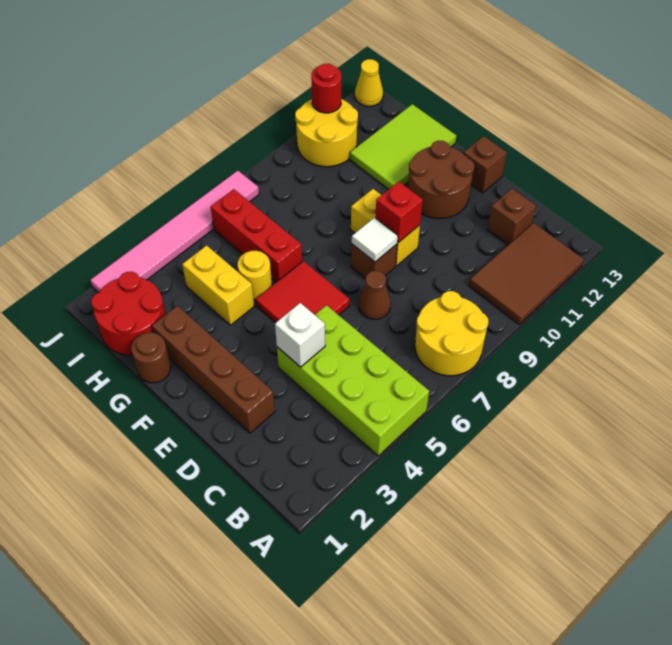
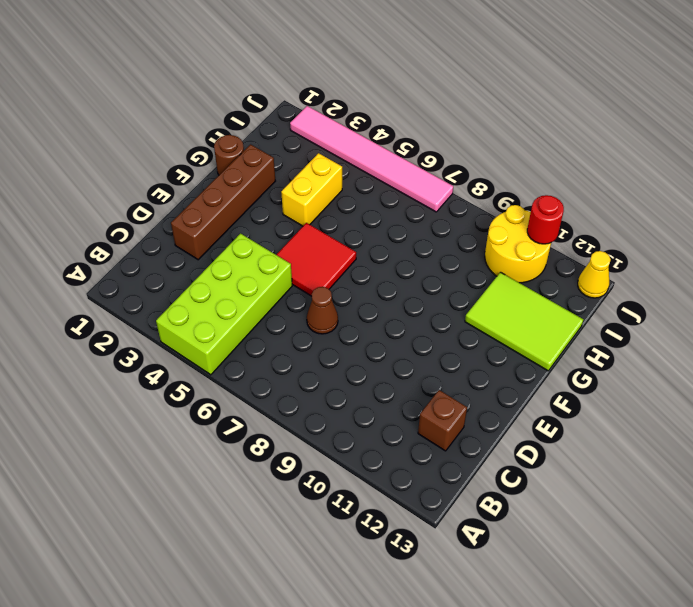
none -> yellow 2x2 round brick [415,291,489,376]
none -> brown 2x3 tile [469,223,584,324]
none -> brown 1x1 brick [351,244,397,279]

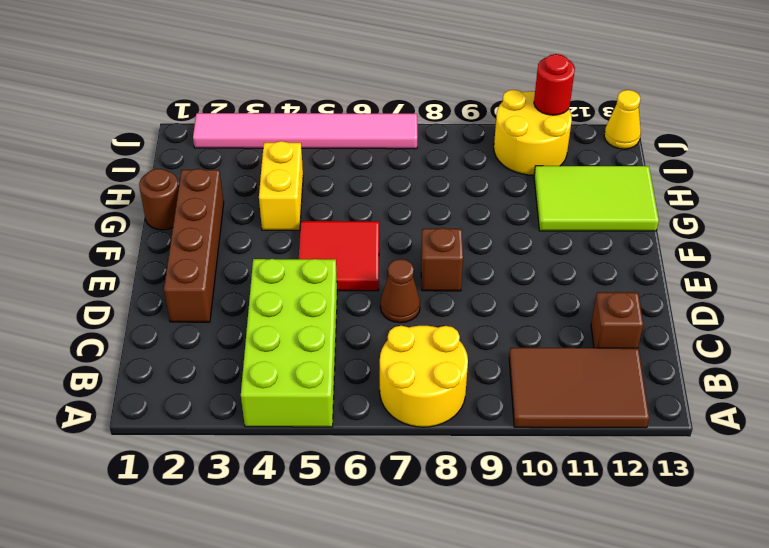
none -> yellow 1x2 brick [351,189,420,266]
none -> brown 2x2 round brick [408,141,474,218]
none -> brown 1x1 brick [464,136,507,193]

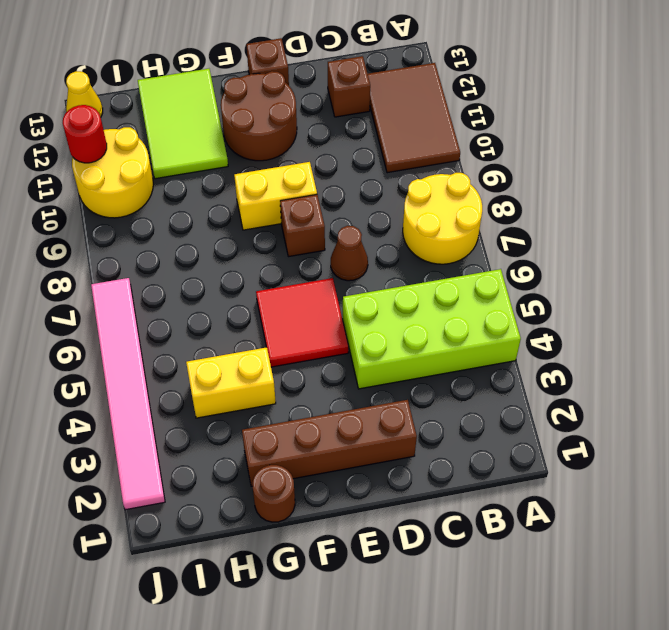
none -> yellow 1x1 round brick [238,251,272,300]
none -> red 1x3 brick [211,189,302,282]
none -> red 2x2 round brick [91,272,166,355]

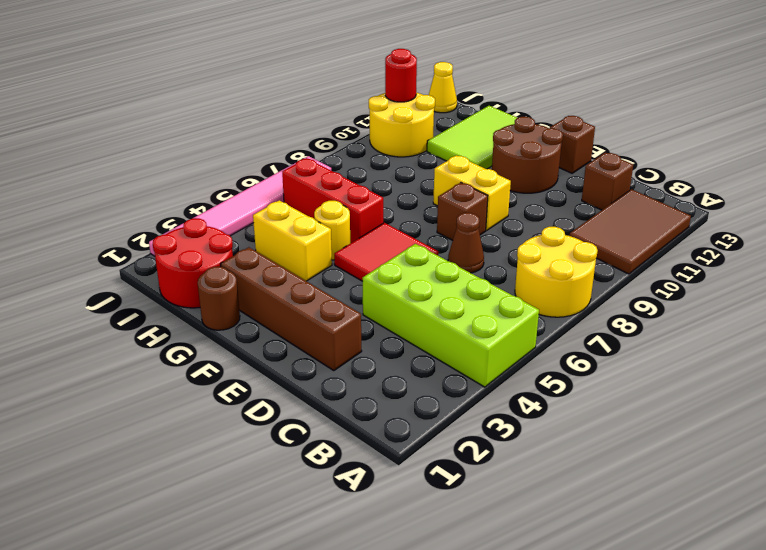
none -> white 1x1 brick [275,303,325,367]
none -> white 1x1 tile [352,218,398,262]
none -> red 1x1 brick [375,182,423,243]

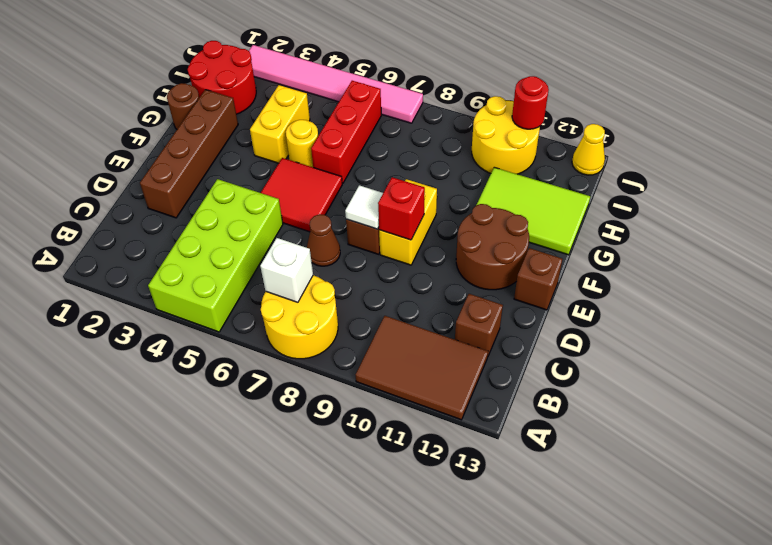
white 1x1 brick [260,238,313,302] -> white 1x1 brick moved to [275,303,325,367]

